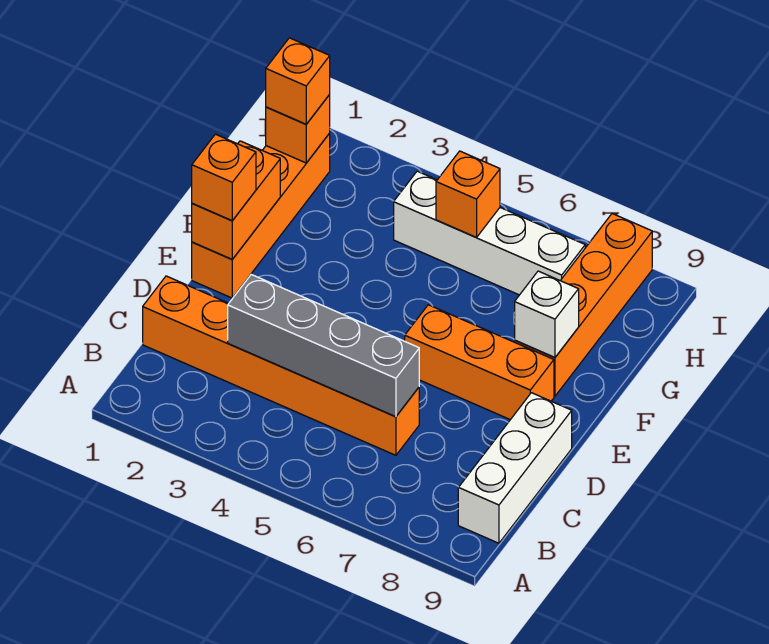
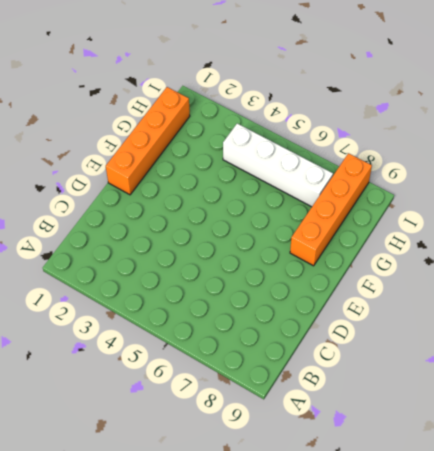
none -> white 1x3 brick [458,393,572,543]
none -> orange 1x6 brick [143,276,419,455]
none -> orange 1x3 brick [405,305,554,420]

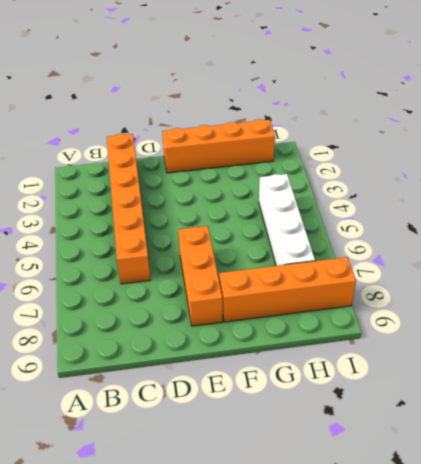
none -> white 1x3 brick [458,393,572,543]
none -> grey 1x4 brick [228,275,419,417]
none -> orange 1x2 brick [192,141,280,259]

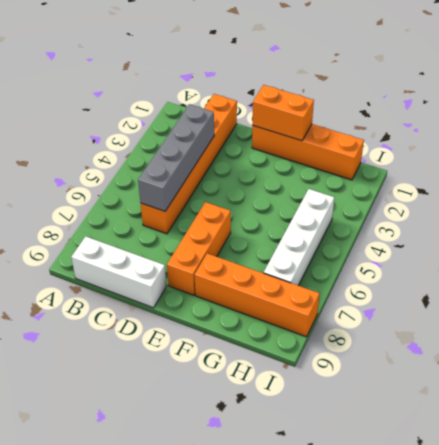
none -> white 1x1 brick [515,271,579,358]
none -> orange 1x1 brick [266,95,330,163]
none -> orange 1x1 brick [436,151,500,237]

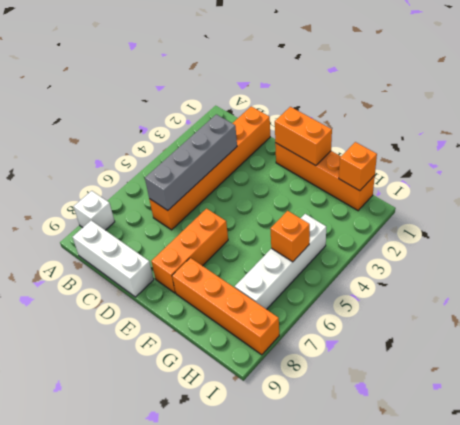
white 1x1 brick [74,191,115,230] -> white 1x1 brick moved to [515,271,579,358]
none -> orange 1x1 brick [192,134,256,221]
none -> orange 1x1 brick [266,38,330,124]

